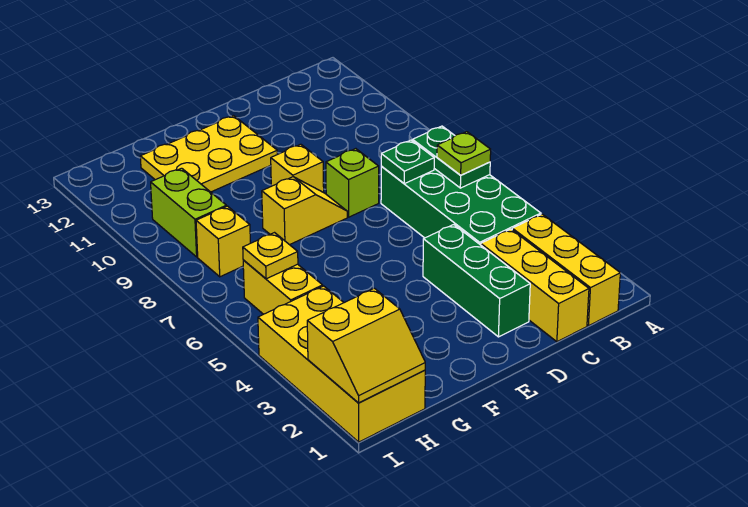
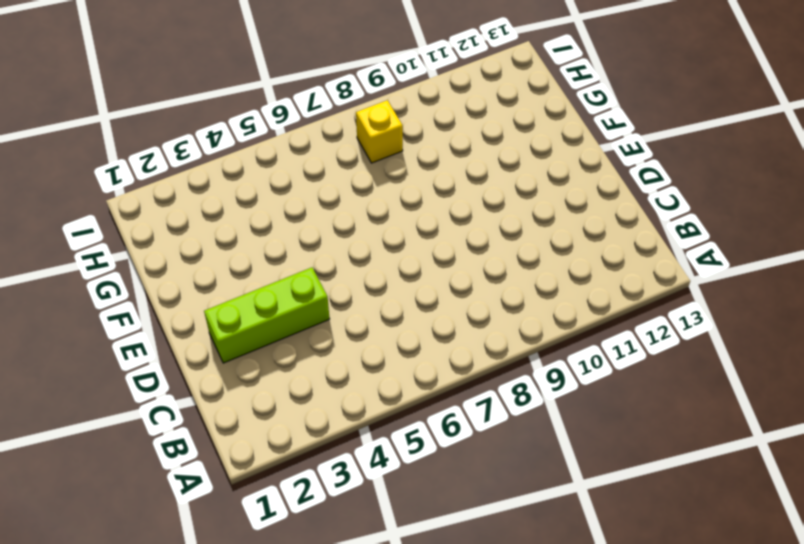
lime 1x3 brick [204,268,330,363] -> green 1x3 brick [423,225,530,337]
none -> yellow 1x3 brick [512,214,620,326]
none -> green 2x4 brick [381,167,541,245]
none -> yellow 1x3 brick [481,229,589,342]

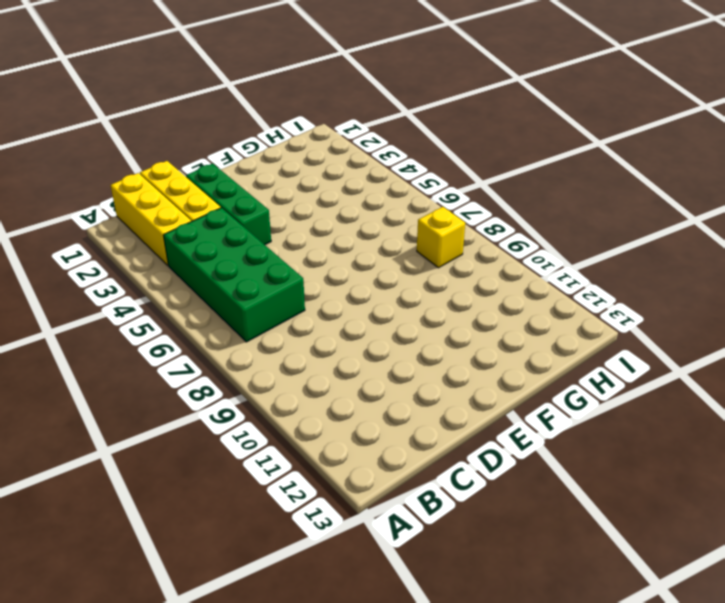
none -> lime 1x1 brick [326,149,379,217]
none -> yellow 1x2 slope [262,177,347,245]
none -> yellow 1x1 brick [271,144,324,192]

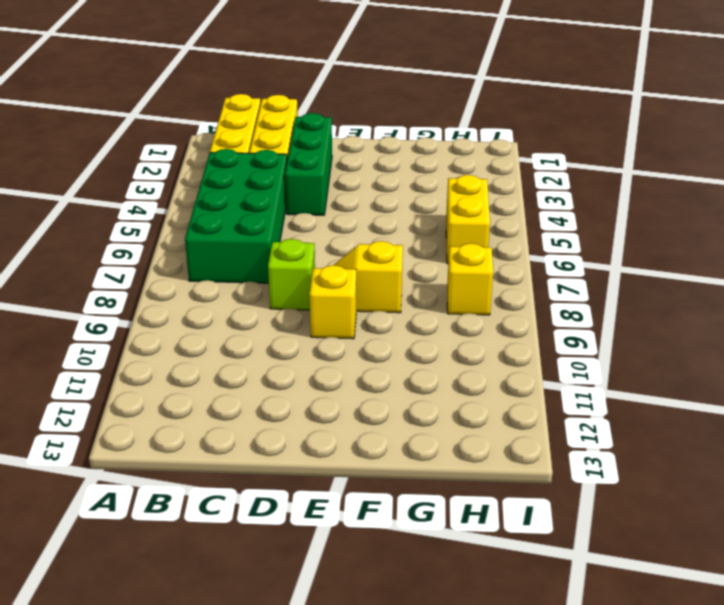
none -> yellow 2x3 plate [140,116,277,192]
none -> yellow 2x4 brick [258,286,425,442]
none -> lime 1x2 brick [151,168,226,257]

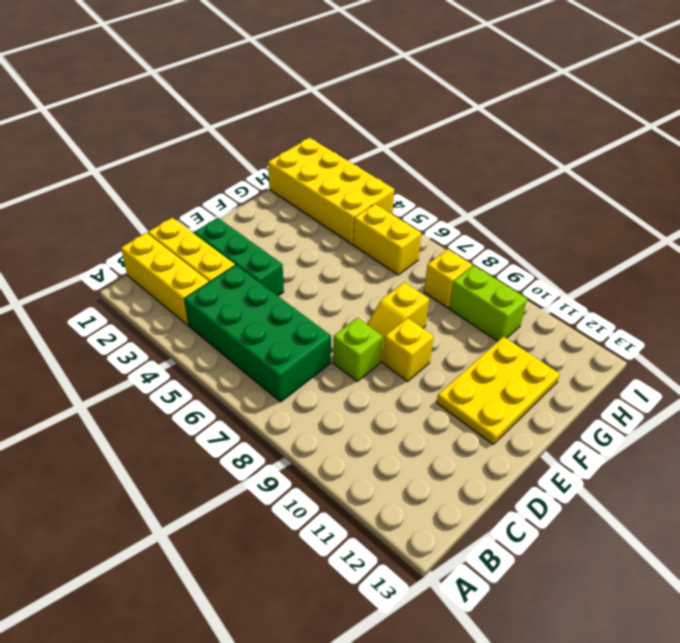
none -> green 1x2 plate [413,126,490,188]
none -> green 1x1 plate [381,140,434,184]
none -> yellow 2x2 slope [307,288,425,403]

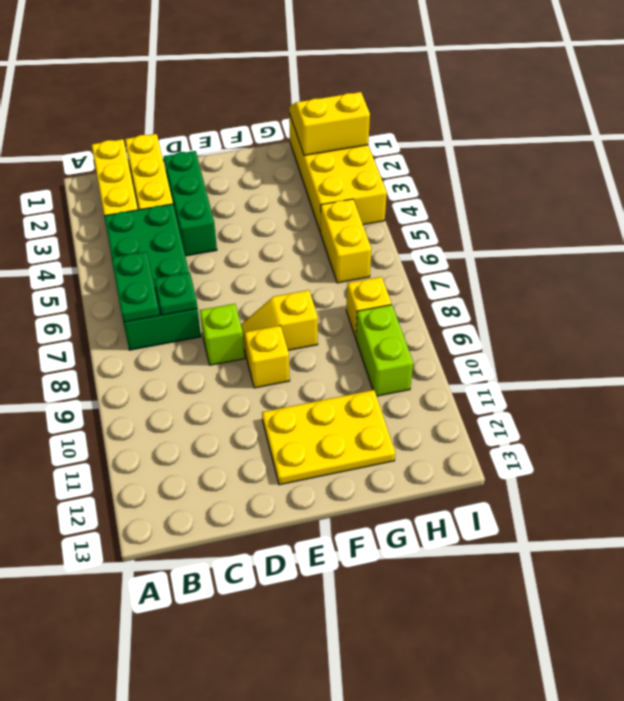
none -> yellow 1x1 plate [243,233,298,279]
none -> lime 1x1 plate [437,132,491,175]

